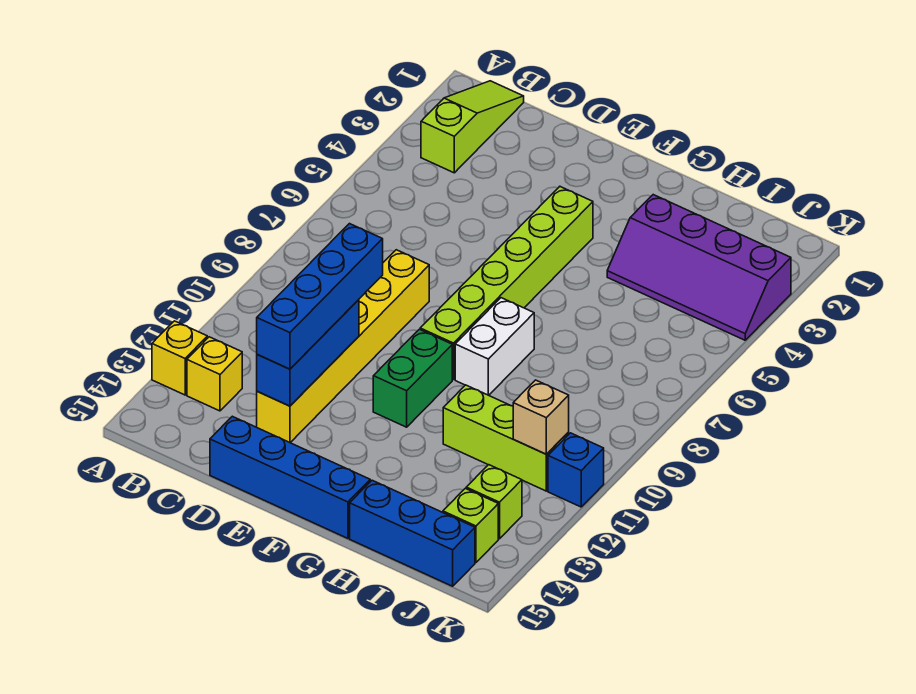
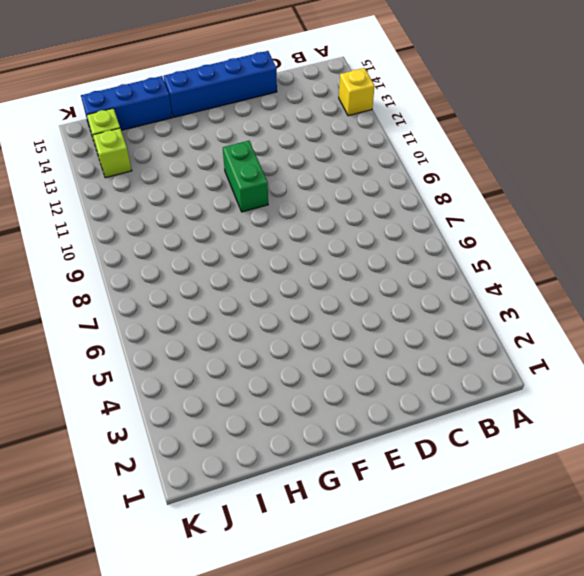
none -> lime 1x3 slope [421,81,524,173]
none -> yellow 1x1 brick [187,337,242,411]
none -> yellow 1x6 brick [257,250,429,443]

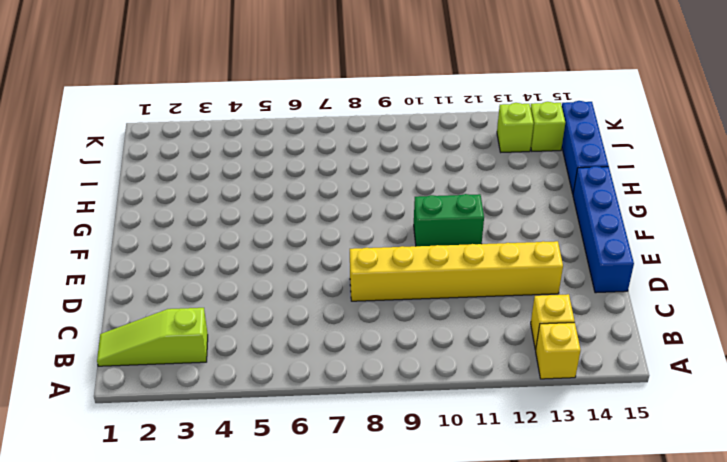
none -> lime 1x6 brick [420,187,593,380]
none -> white 1x2 brick [455,298,534,395]
none -> purple 2x4 slope [607,195,791,340]

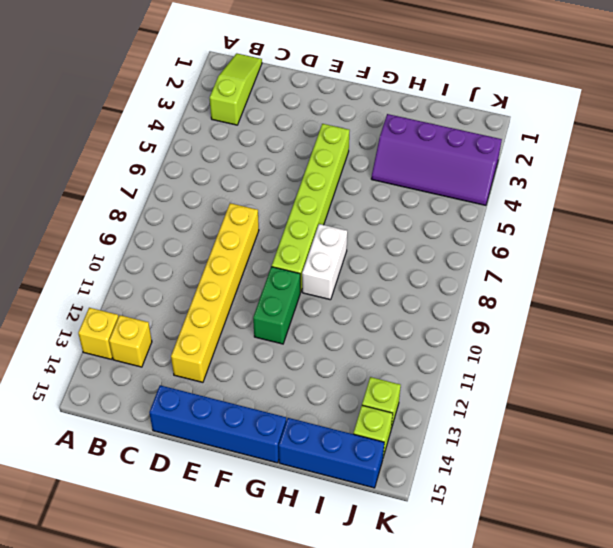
none -> lime 1x3 brick [443,385,569,491]
none -> blue 1x1 brick [548,433,604,507]
none -> blue 1x3 brick [257,300,359,406]

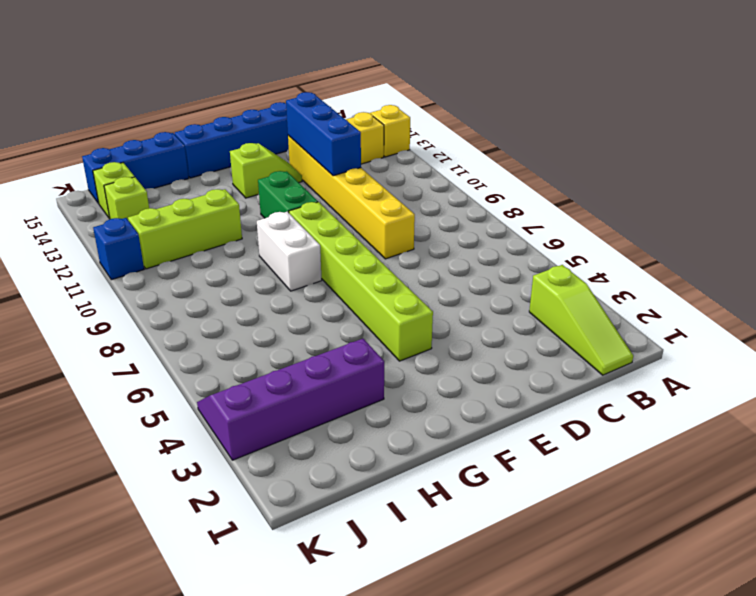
lime 1x2 slope [230,143,302,198] -> none
none -> tan 1x1 brick [513,380,569,454]
none -> blue 1x4 brick [257,224,383,369]

